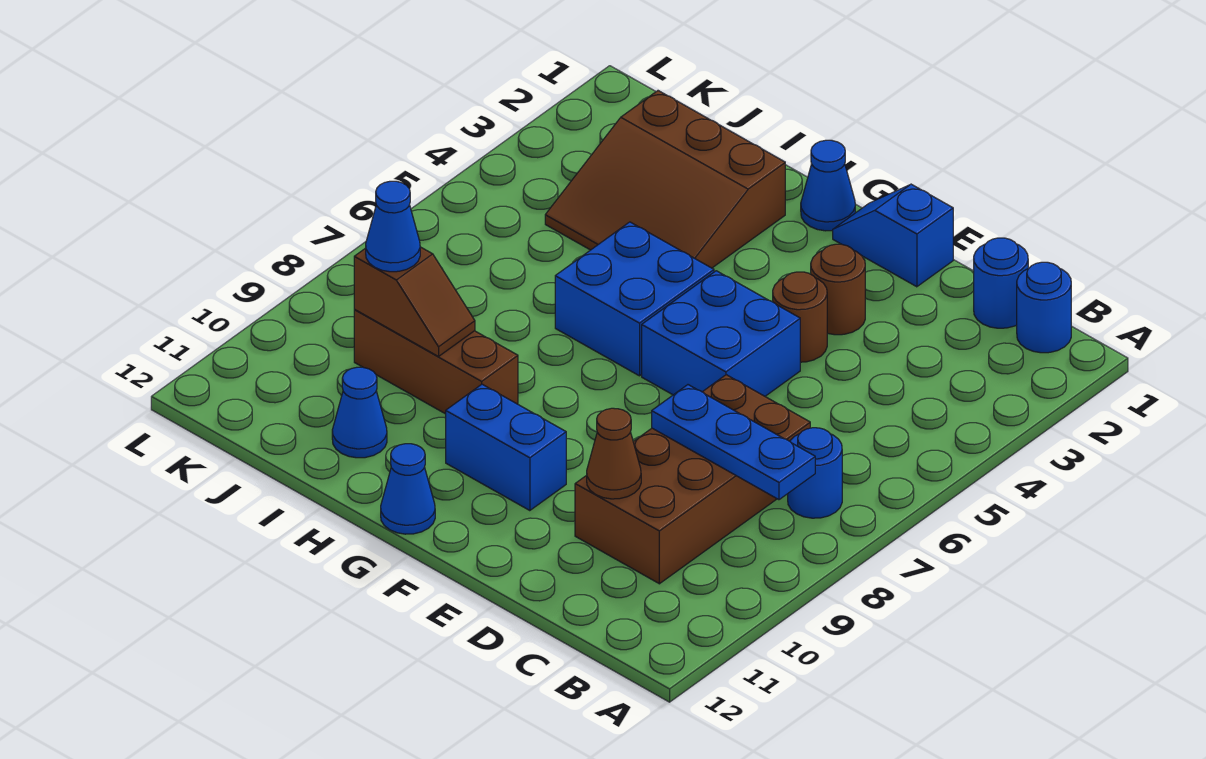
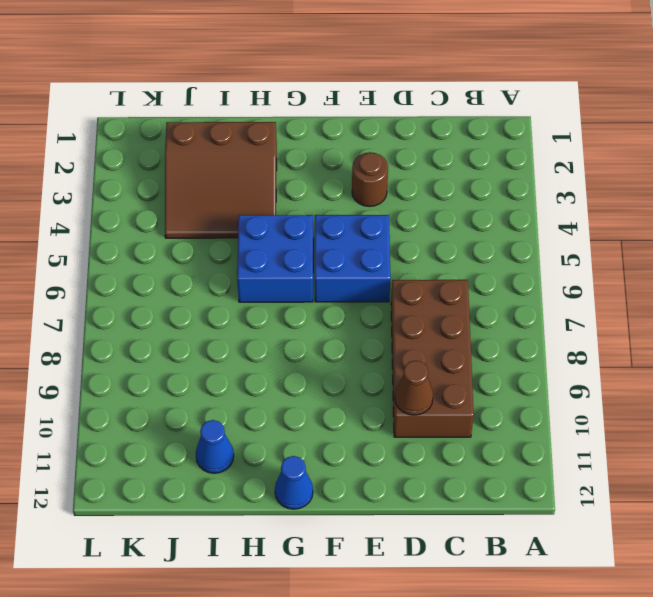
none -> blue 1x1 round brick [1017,262,1071,353]
none -> blue 1x1 round brick [788,428,842,518]
none -> blue 1x1 round brick [974,238,1028,328]

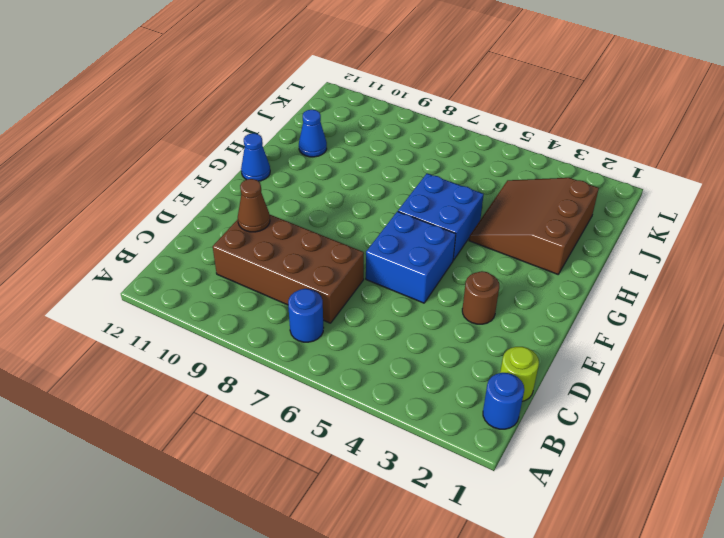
lime 1x1 round brick [500,347,539,401] -> blue 1x1 round brick [974,238,1028,328]
none -> blue 1x2 slope [833,184,953,287]
none -> brown 1x1 round brick [773,272,827,362]
none -> blue 1x2 brick [446,384,566,511]

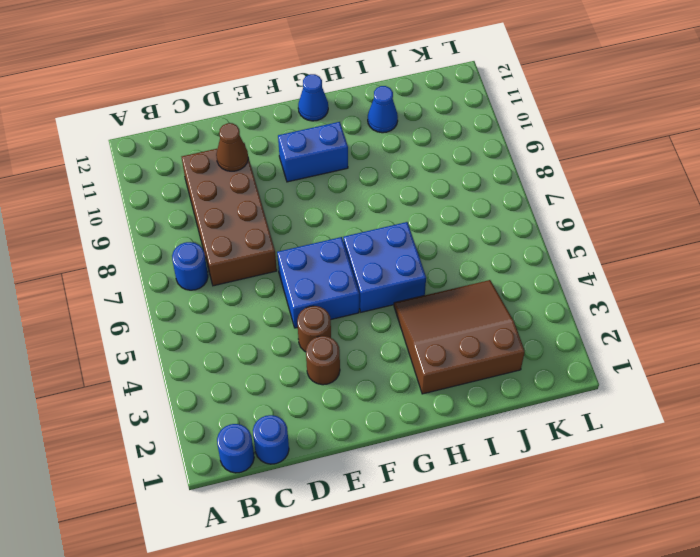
none -> blue 1x2 slope [833,184,953,287]
none -> blue 1x1 cone [801,140,855,231]
none -> brown 1x3 brick [354,309,518,414]

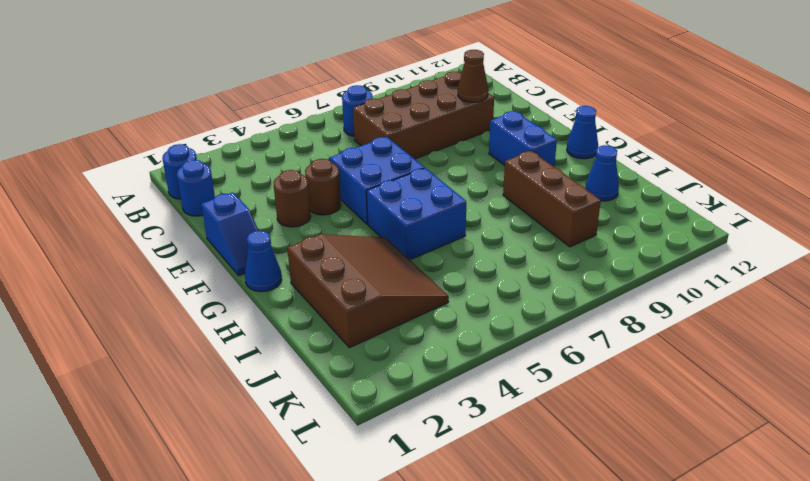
none -> blue 1x3 plate [652,385,815,500]
none -> brown 1x2 slope [354,247,475,357]
none -> blue 1x1 cone [366,181,420,272]

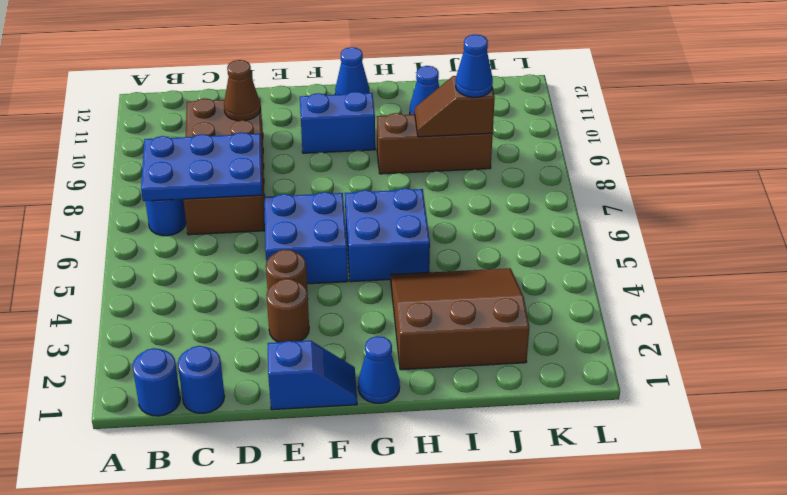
blue 2x3 plate [141,132,262,201] -> blue 1x3 plate [652,385,815,500]

